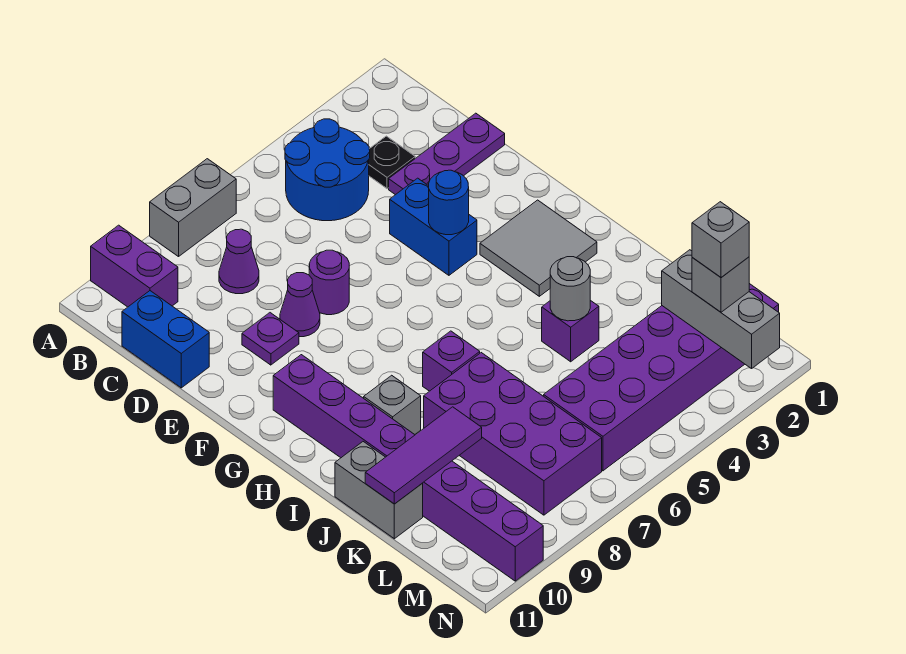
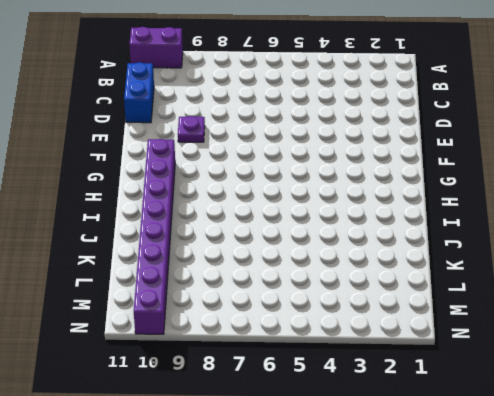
purple 1x2 brick [129,27,183,68] -> purple 1x2 brick turned to [91,225,178,307]
none -> grey 1x2 brick [150,159,236,257]
none -> blue 2x2 round brick [285,119,370,221]
none -> black 1x1 plate [369,136,415,189]

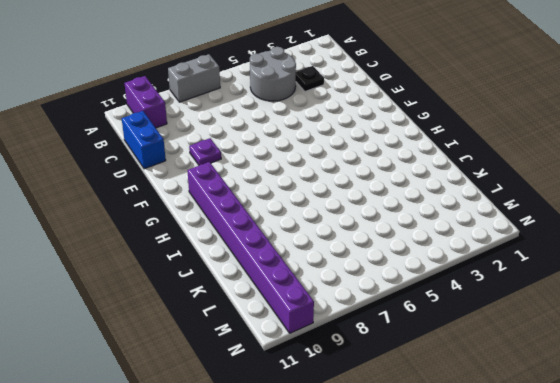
grey 2x2 round brick [250,47,296,101] -> blue 2x2 round brick [285,119,370,221]
none -> purple 1x1 cone [219,229,259,294]
none -> purple 1x3 plate [389,113,505,195]
none -> blue 1x2 brick [390,178,477,275]

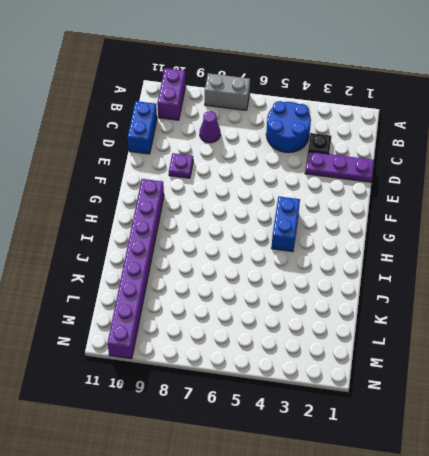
blue 1x2 brick [272,197,300,252] -> blue 1x2 brick moved to [390,178,477,275]
none -> purple 1x1 round brick [309,250,349,315]
none -> purple 1x1 cone [280,273,320,337]
none -> grey 2x2 tile [480,200,597,296]

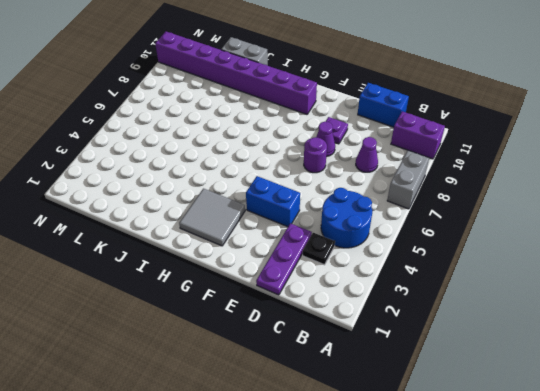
none -> purple 1x1 brick [423,331,480,391]
none -> grey 1x1 brick [364,375,421,434]
none -> purple 1x1 brick [542,300,599,362]

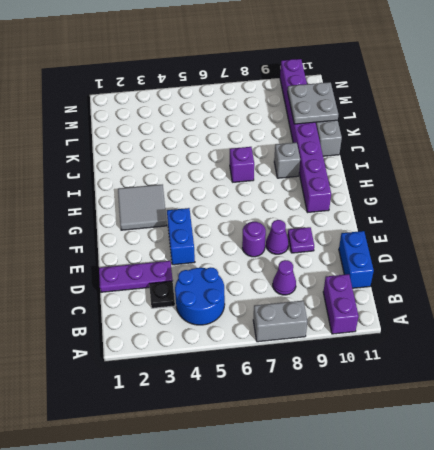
grey 2x2 plate [288,82,338,124] -> purple 1x3 tile [365,407,482,504]
none -> purple 1x1 brick [542,300,599,362]
none -> purple 2x4 brick [424,353,602,515]
none -> purple 2x6 brick [544,284,779,471]

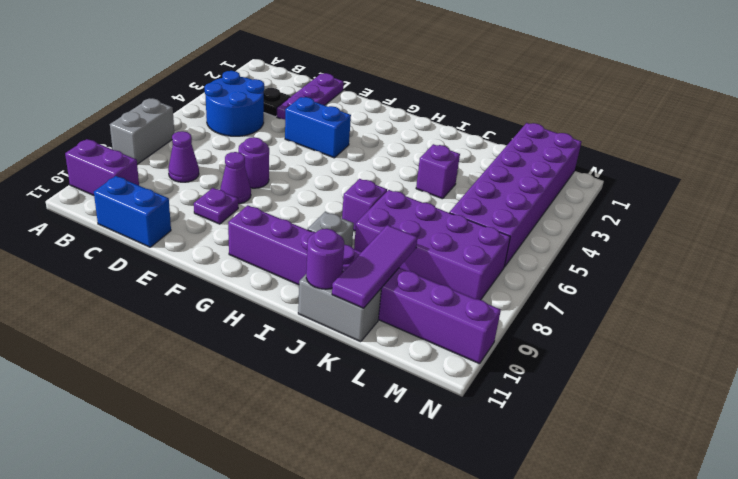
purple 1x1 round brick [306,229,344,289] -> none
none -> grey 2x2 tile [480,200,597,296]
none -> blue 1x1 round brick [429,170,469,235]
none -> grey 1x1 round brick [550,257,590,321]

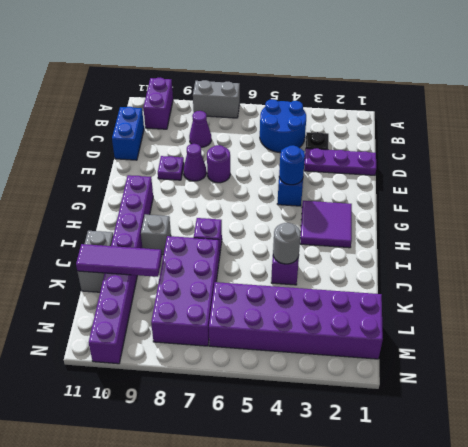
purple 2x2 tile [300,201,352,248] -> grey 2x2 tile [480,200,597,296]
none -> grey 1x3 brick [662,250,780,369]
none -> grey 1x1 brick [692,257,749,312]
none -> grey 1x1 brick [692,202,749,277]

